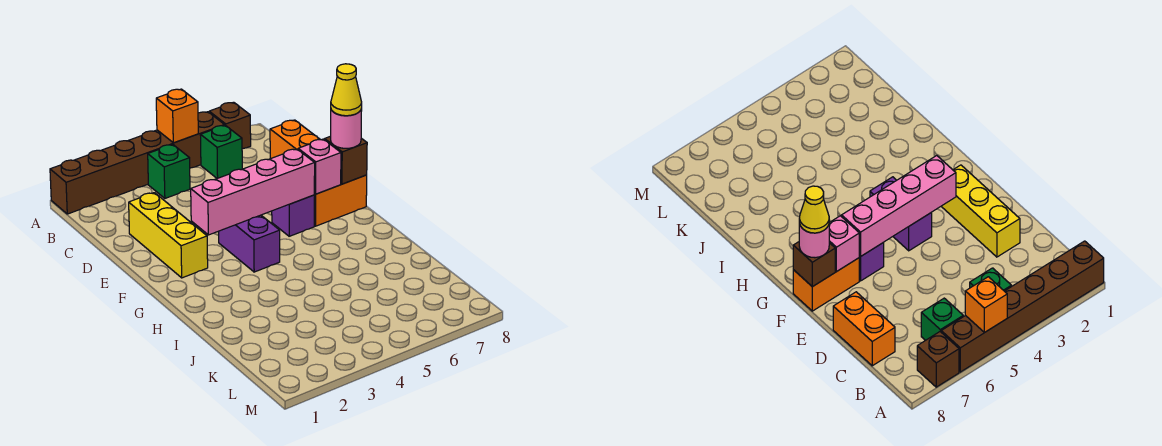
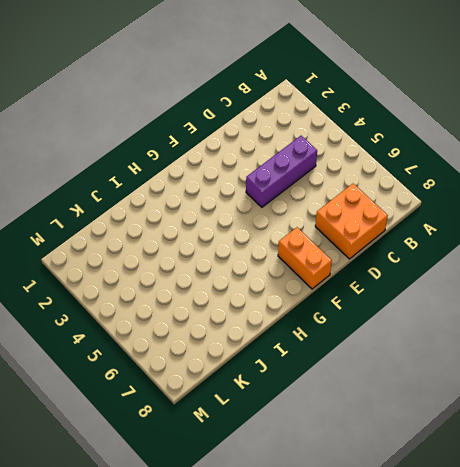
purple 1x3 brick [246,136,317,207] -> none
orange 2x2 brick [315,184,388,259] -> orange 1x2 brick [270,120,320,159]
none -> brown 1x6 brick [50,112,224,214]
none -> brown 1x1 brick [209,102,251,149]
none -> green 1x1 brick [148,145,190,198]

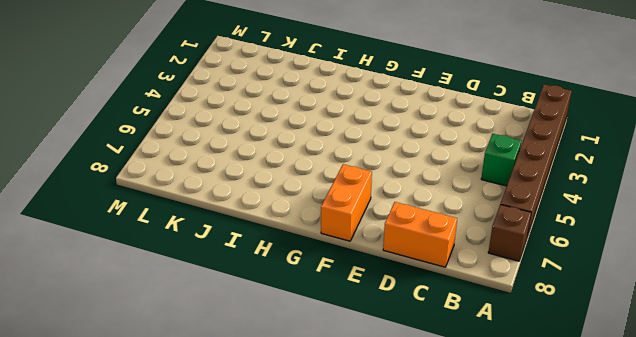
none -> green 1x1 brick [200,125,242,179]
none -> yellow 1x3 brick [129,193,208,278]
none -> purple 1x2 brick [219,215,280,272]

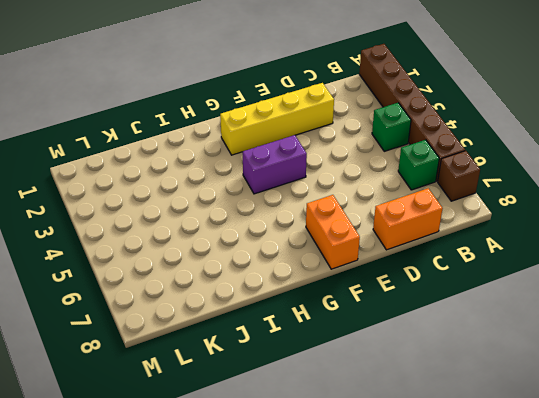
yellow 1x4 brick [220,83,334,155] -> yellow 1x3 brick [129,193,208,278]
none -> purple 1x1 brick [272,195,314,236]
none -> orange 1x1 brick [156,89,198,143]
none -> pink 1x4 brick [191,149,315,235]

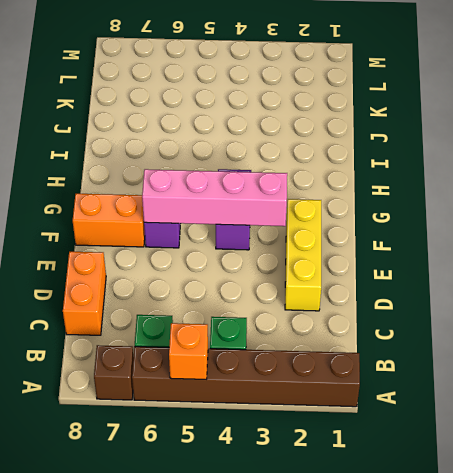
none -> pink 1x1 brick [298,139,341,194]
none -> brown 1x1 brick [325,136,367,184]
none -> pink 1x1 round brick [331,109,362,148]

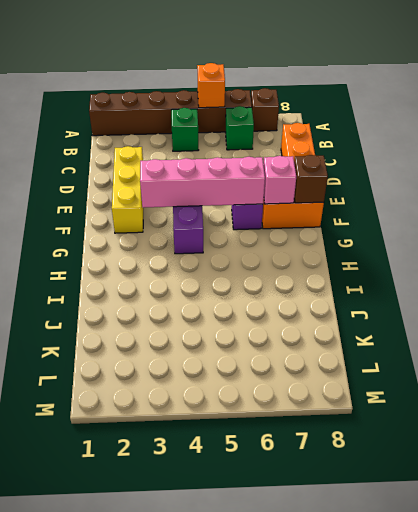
none -> pink 1x1 round brick [331,109,362,148]
none -> yellow 1x1 cone [331,64,362,116]

